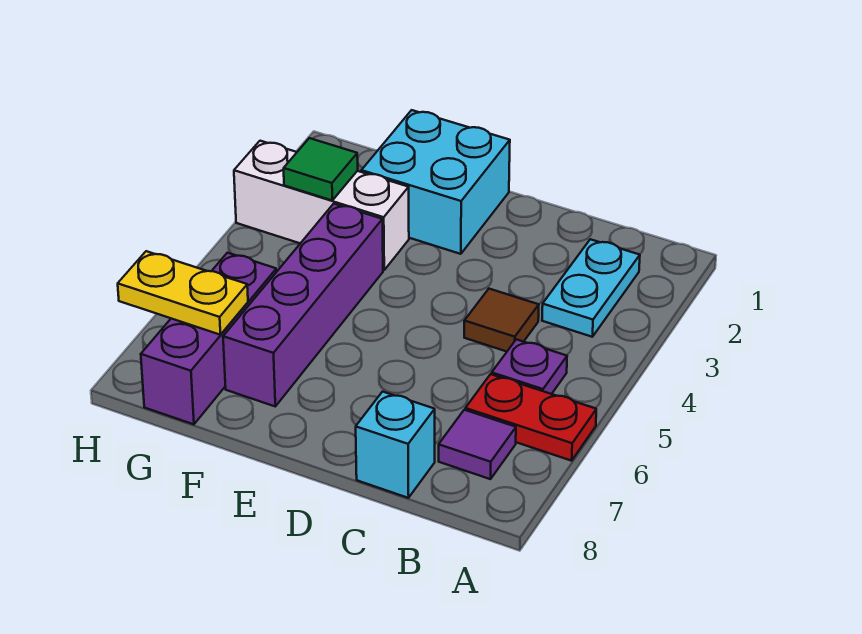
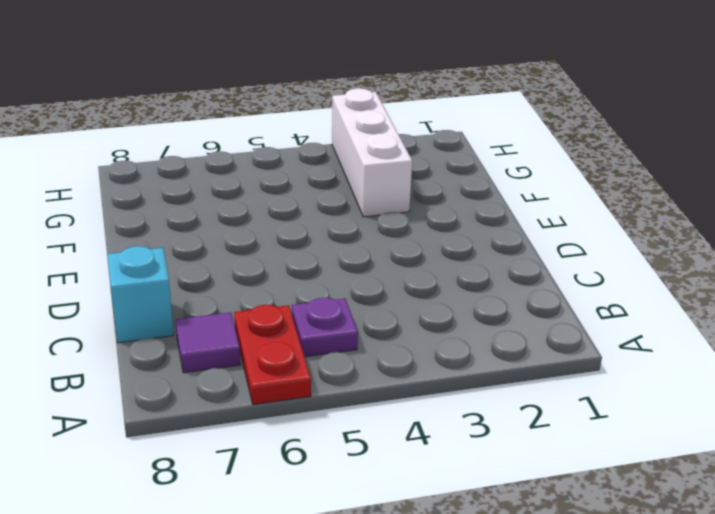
none -> cyan 1x2 plate [542,239,640,337]
none -> brown 1x1 tile [464,289,539,352]
none -> cyan 2x2 brick [361,110,510,254]

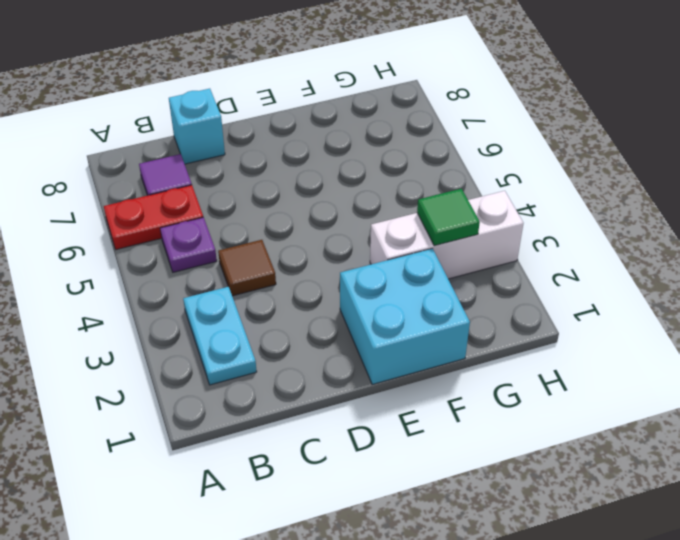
none -> purple 1x4 brick [223,204,383,406]
none -> purple 1x3 brick [141,253,276,424]
none -> yellow 1x2 plate [118,251,248,335]

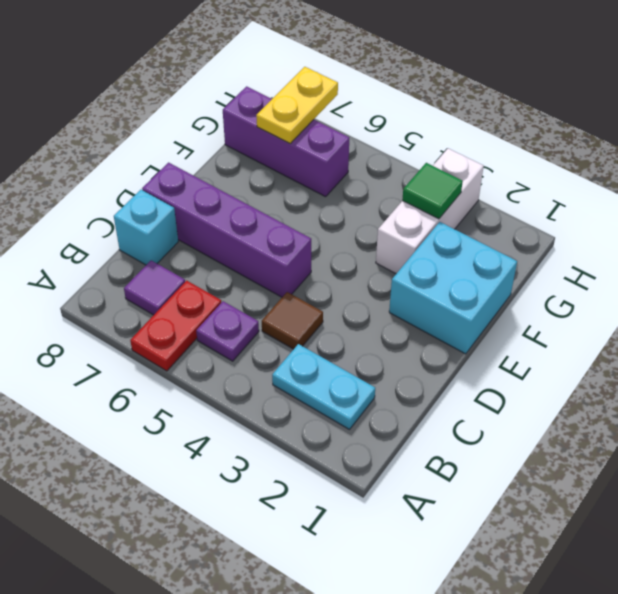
purple 1x4 brick [142,163,311,297] -> purple 1x4 brick moved to [223,204,383,406]

